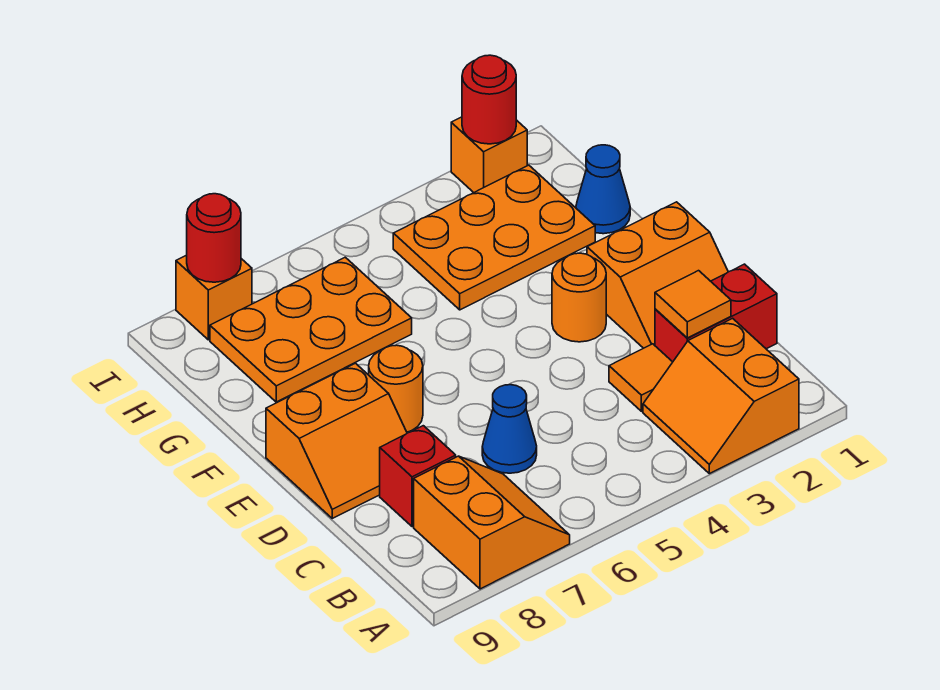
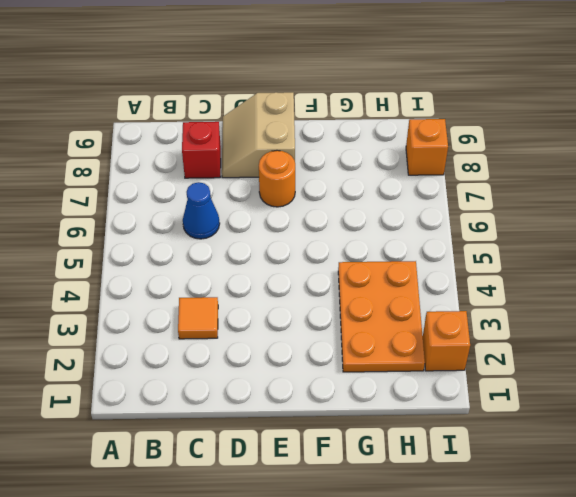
tan 2x2 slope [222,92,295,178] -> orange 2x2 slope [266,363,407,518]
none -> orange 2x2 slope [643,318,799,474]
none -> orange 2x2 slope [414,456,570,589]
none -> red 1x2 brick [655,264,777,362]

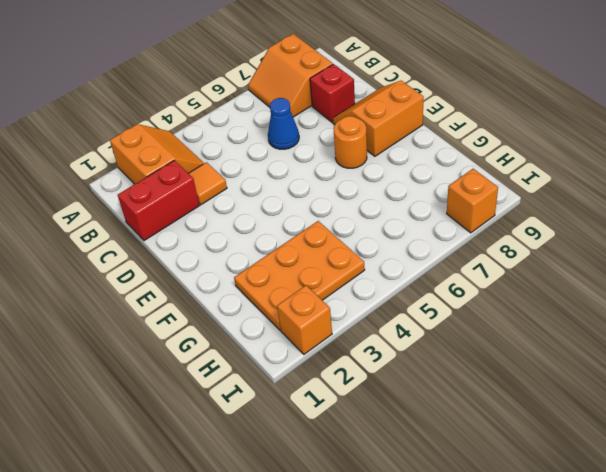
none -> orange 2x2 slope [587,202,728,348]
none -> orange 1x1 round brick [552,253,606,342]
none -> blue 1x1 cone [576,145,630,234]

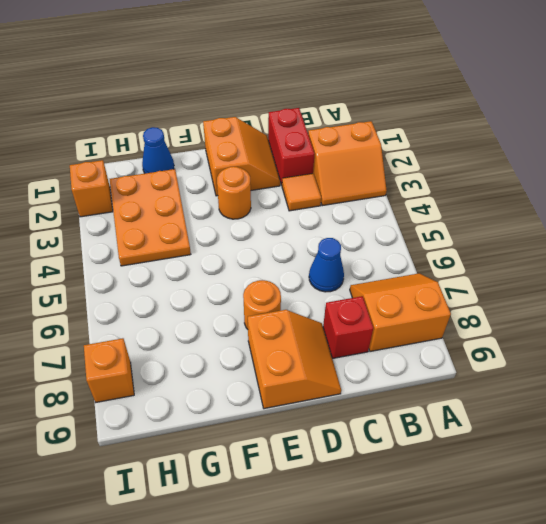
none -> orange 2x3 plate [210,257,412,402]
none -> orange 1x1 tile [655,271,731,338]
none -> red 1x1 round brick [462,55,516,144]

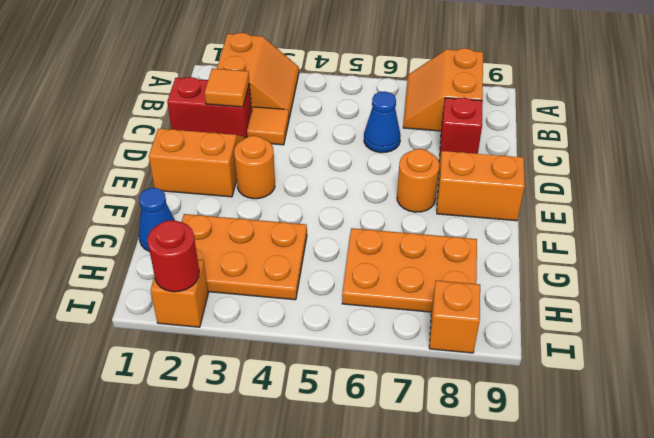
none -> red 1x1 round brick [187,194,241,282]

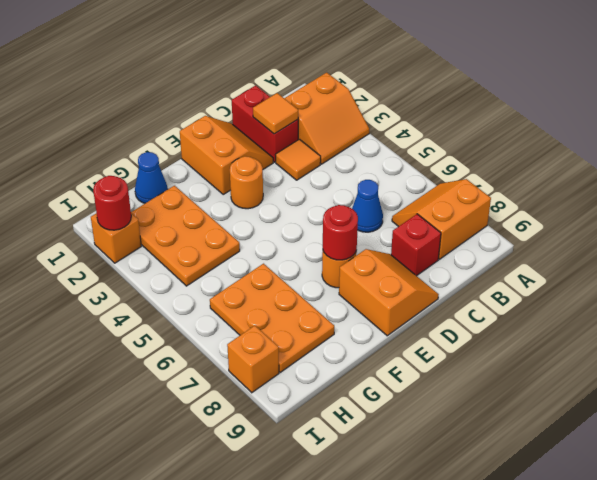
red 1x1 round brick [323,205,358,260] -> red 1x1 round brick moved to [187,194,241,282]

